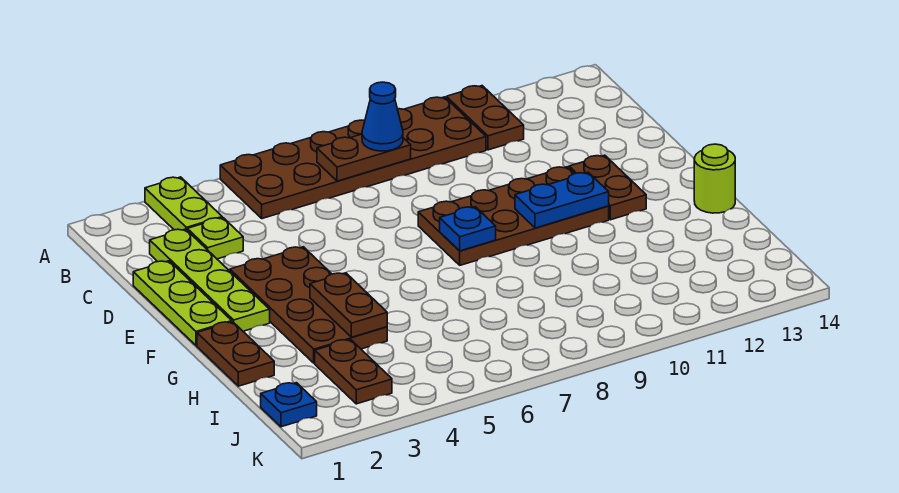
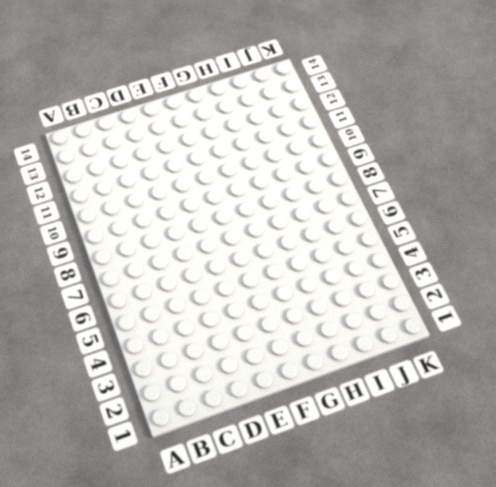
none -> lime 1x2 plate [145,177,222,230]
none -> brown 2x6 plate [220,97,486,219]
none -> brown 1x2 plate [446,86,524,150]

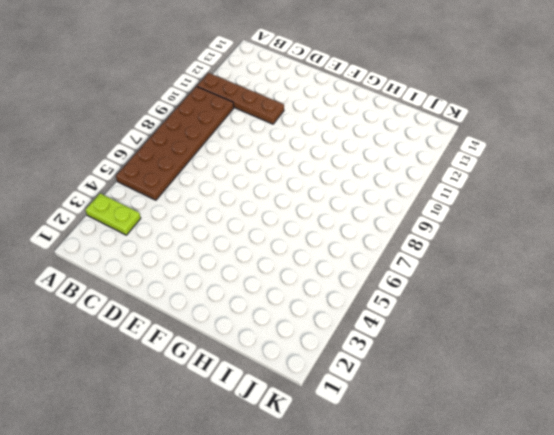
brown 1x4 plate [197,73,284,124] -> brown 1x2 plate [446,86,524,150]
none -> lime 1x4 plate [150,229,270,331]
none -> lime 1x1 plate [187,218,243,259]
none -> lime 1x3 plate [133,261,232,346]

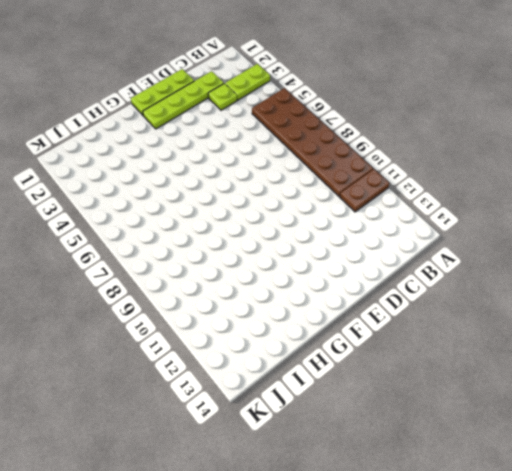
none -> brown 2x4 plate [230,247,387,363]
none -> brown 2x4 plate [418,167,609,265]
none -> brown 1x2 plate [569,155,646,220]

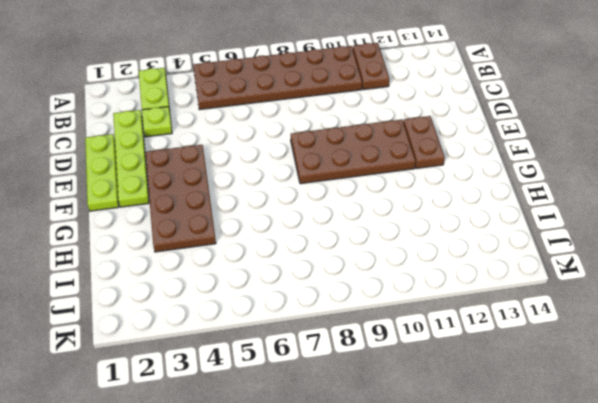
none -> brown 1x2 plate [197,322,274,386]
none -> lime 1x1 round brick [694,144,735,213]
none -> brown 1x2 plate [315,340,392,404]

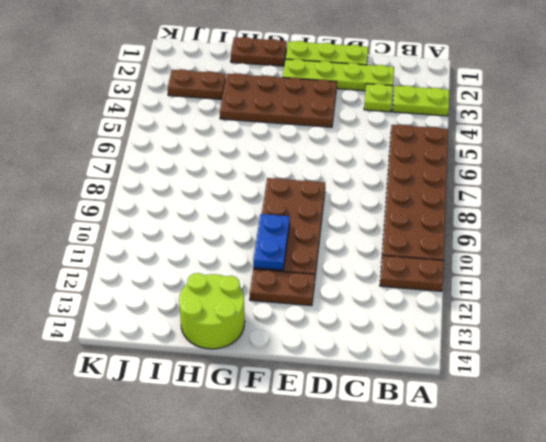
lime 2x2 round brick [179,273,245,349] -> lime 1x1 round brick [694,144,735,213]
none -> blue 1x1 plate [261,383,317,427]
none -> brown 1x2 plate [317,134,411,181]
none -> blue 1x1 plate [440,207,496,251]

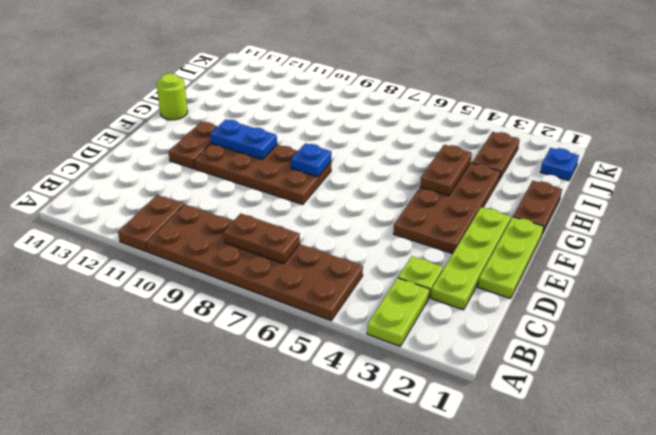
none -> blue 1x1 cone [362,82,403,151]

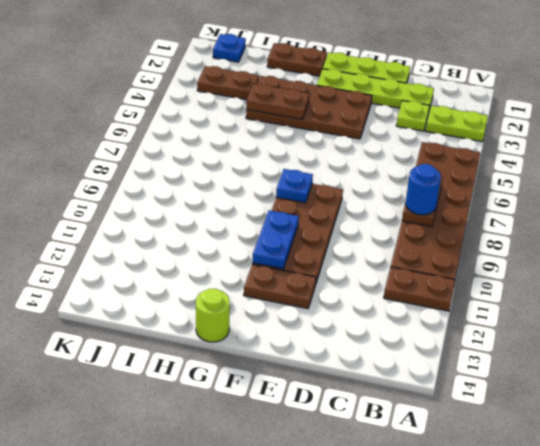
blue 1x1 round brick [406,164,441,215] -> blue 1x1 cone [362,82,403,151]

